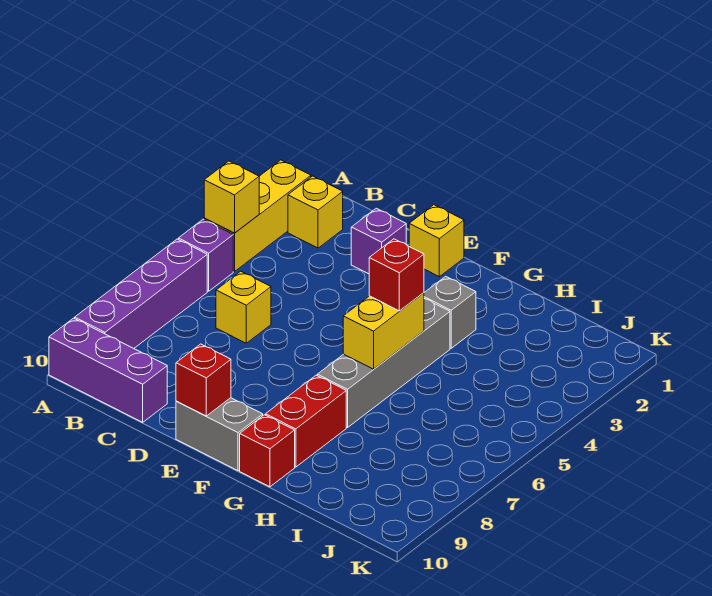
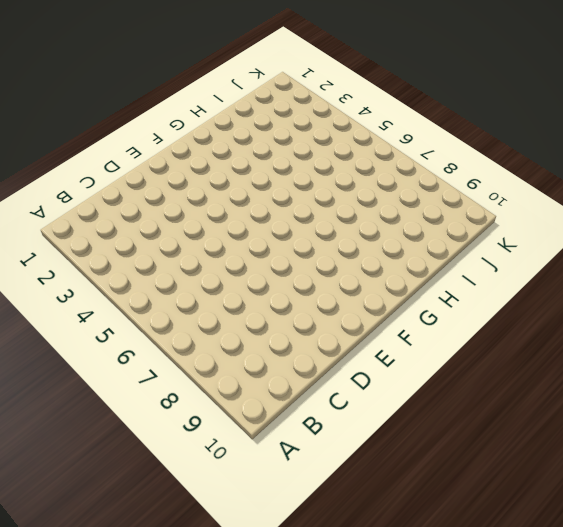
none -> yellow 1x3 brick [204,160,311,272]
none -> purple 1x1 brick [178,219,233,291]
none -> purple 1x4 brick [75,239,207,348]

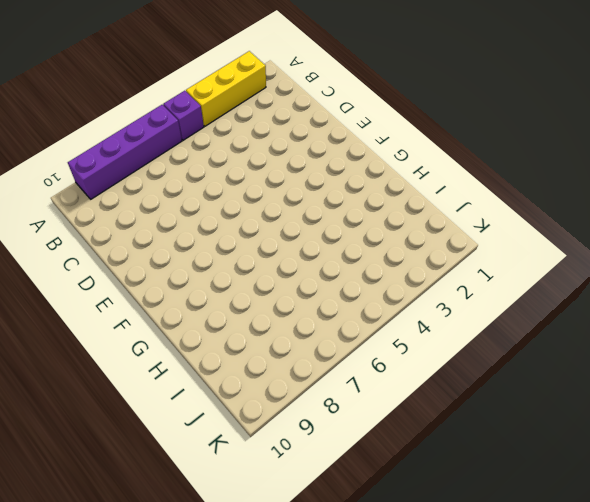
none -> purple 1x3 brick [49,318,167,422]
none -> yellow 1x1 brick [288,176,343,248]
none -> yellow 1x1 brick [216,271,271,343]

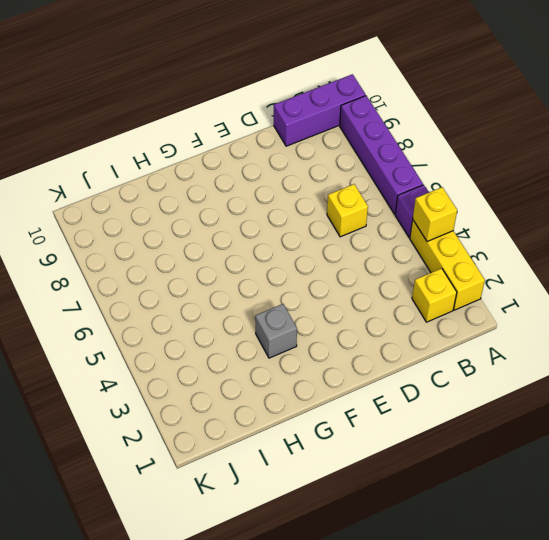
none -> purple 1x1 brick [351,208,406,274]
none -> yellow 1x1 brick [409,205,464,277]
none -> grey 1x2 brick [176,398,263,471]

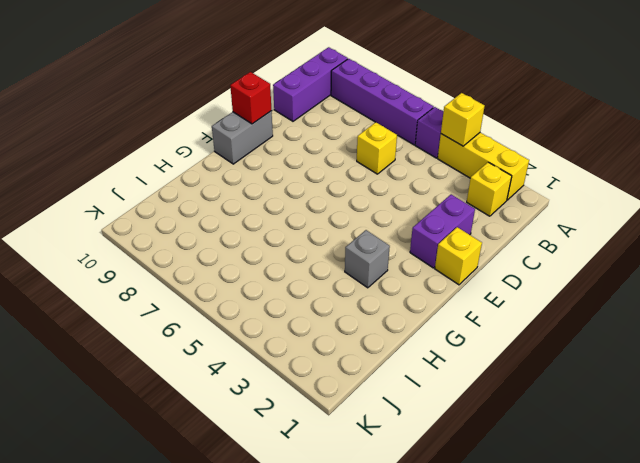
purple 1x2 brick [410,194,475,268] -> purple 1x1 brick [351,208,406,274]
none -> grey 1x4 brick [317,299,450,427]
none -> red 1x2 brick [266,375,346,467]
none -> red 1x1 brick [240,415,295,487]

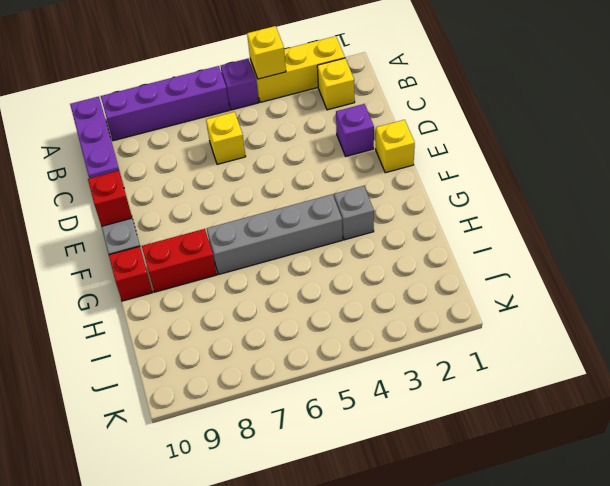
none -> yellow 1x2 brick [343,293,424,369]
none -> red 1x1 brick [369,239,424,311]

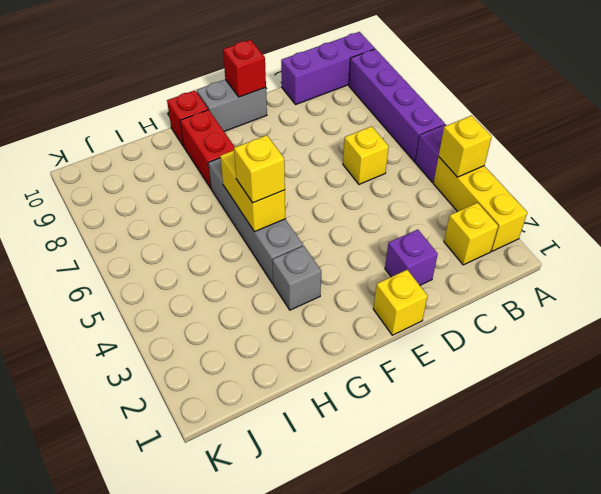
yellow 1x1 brick [234,135,285,203] -> red 1x1 brick [369,239,424,311]

